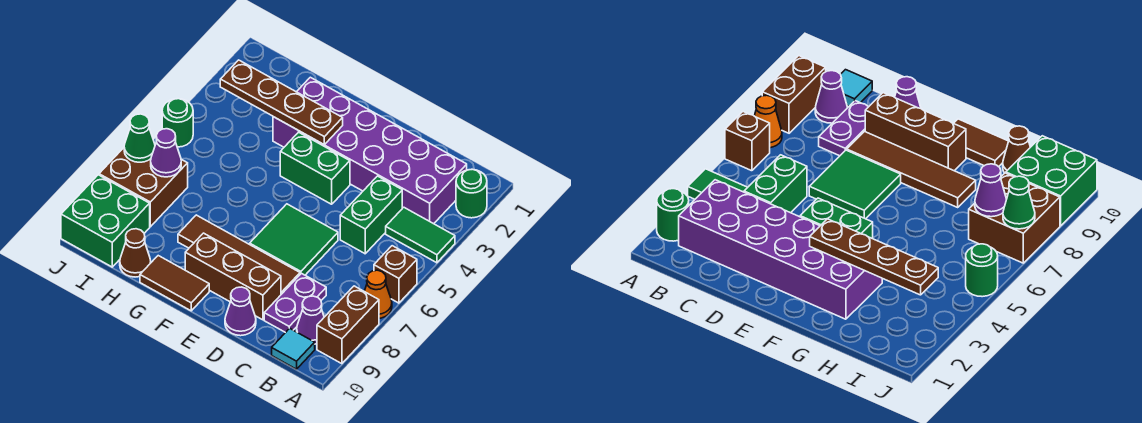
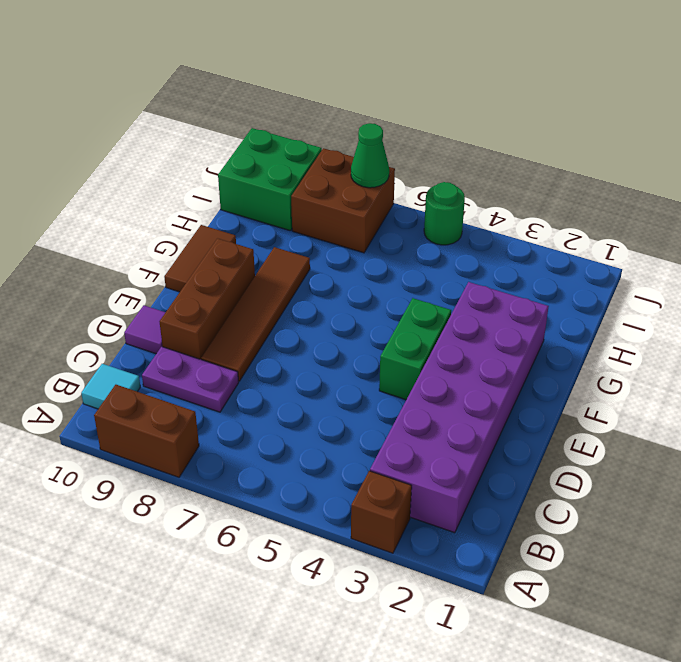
brown 1x1 brick [351,471,412,553] -> brown 1x1 brick moved to [374,246,417,303]
purple 1x1 tile [124,305,166,354] -> purple 1x1 cone [225,287,256,336]
none -> green 1x1 round brick [456,169,487,218]
none -> green 1x2 tile [386,207,455,263]
none -> orange 1x1 cone [364,270,392,318]

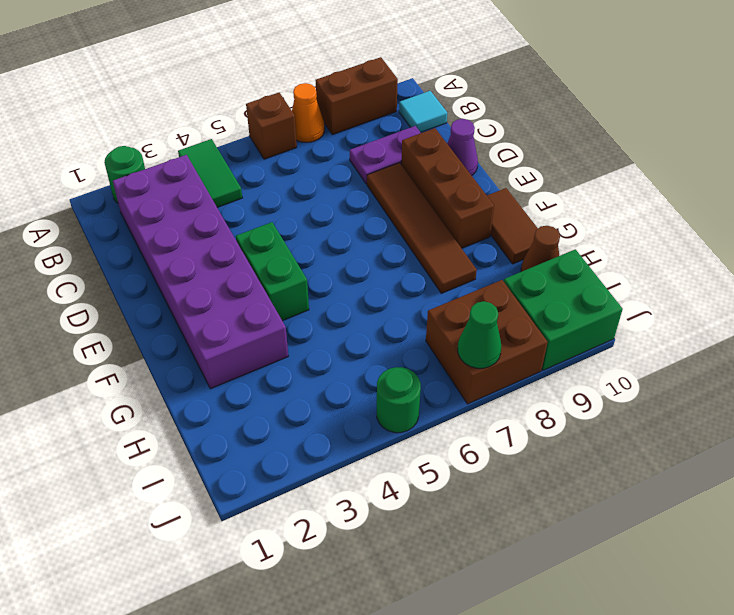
none -> purple 1x1 cone [297,296,324,344]
none -> green 1x2 brick [340,176,402,254]
none -> green 2x2 tile [250,204,338,275]

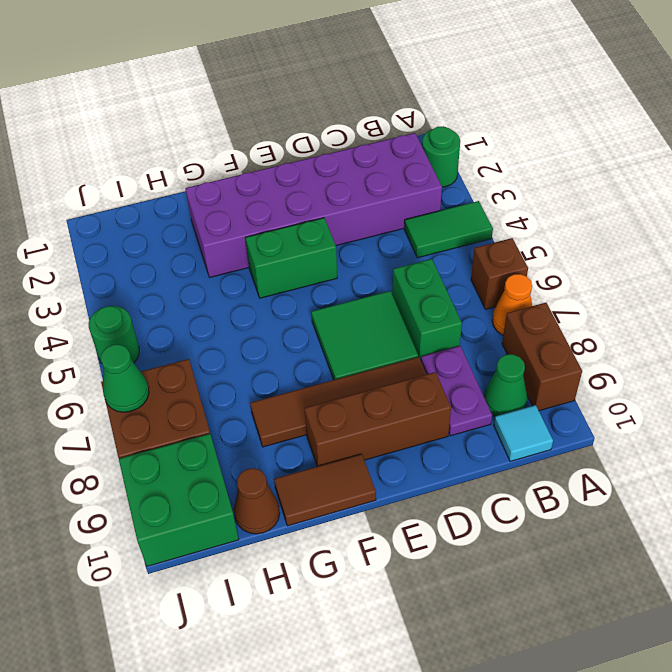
green 1x1 cone [484,354,527,416] -> purple 1x1 cone [297,296,324,344]
green 1x2 brick [392,259,462,360] -> green 1x2 brick moved to [340,176,402,254]
none -> purple 1x1 cone [225,287,256,336]
none -> brown 1x4 plate [220,60,343,144]
none -> purple 1x1 cone [151,129,181,177]

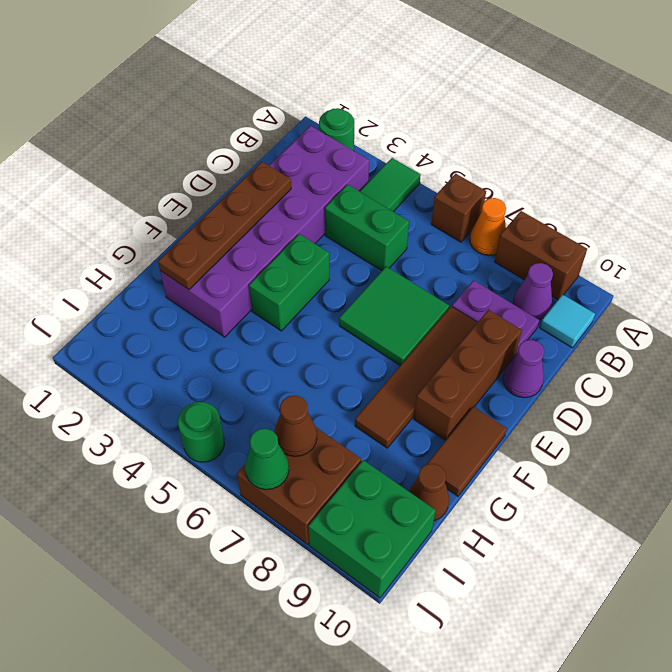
brown 1x4 plate [158,162,291,290] -> brown 1x4 plate moved to [220,60,343,144]
brown 1x1 cone [274,395,317,456] -> purple 1x1 cone [151,129,181,177]

